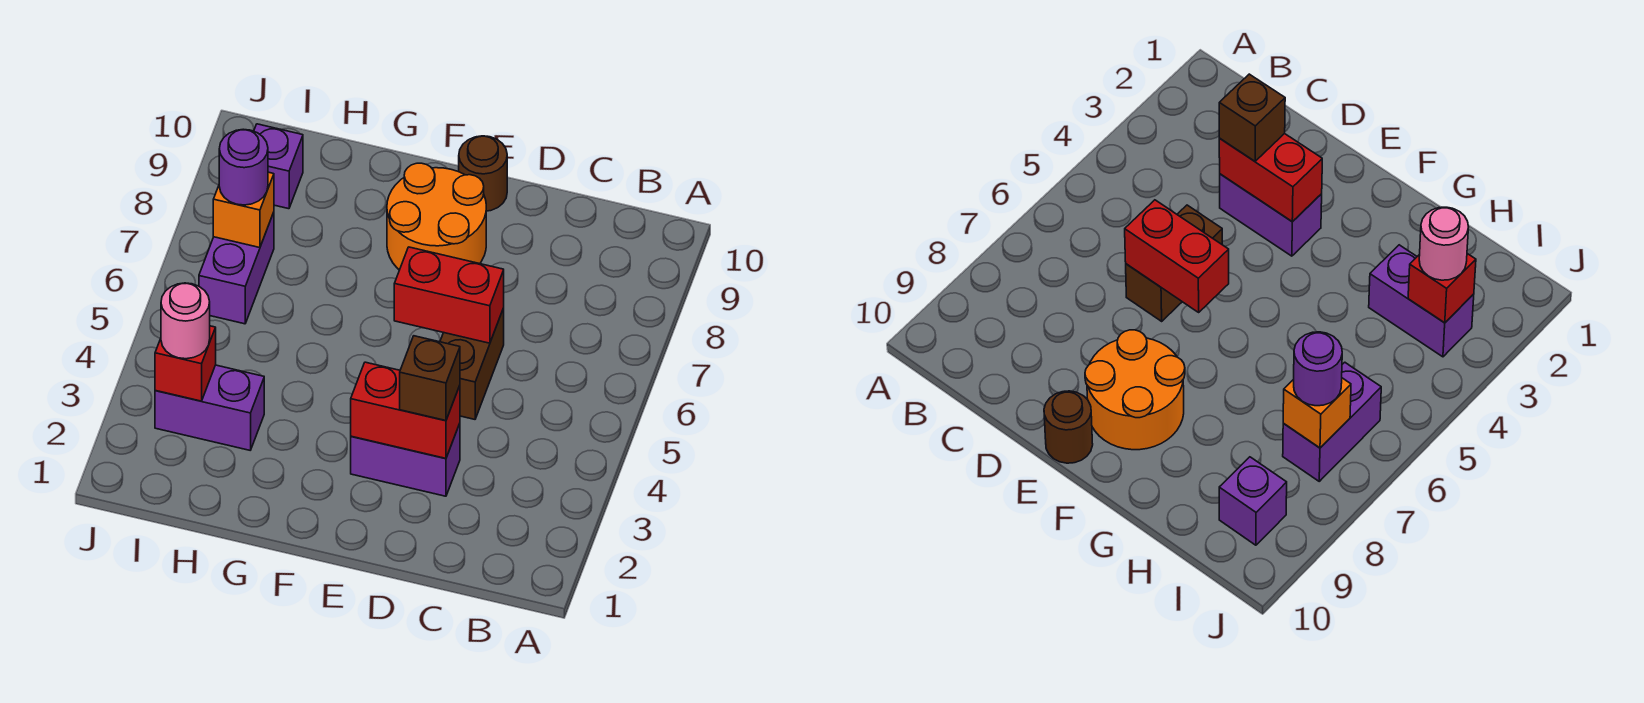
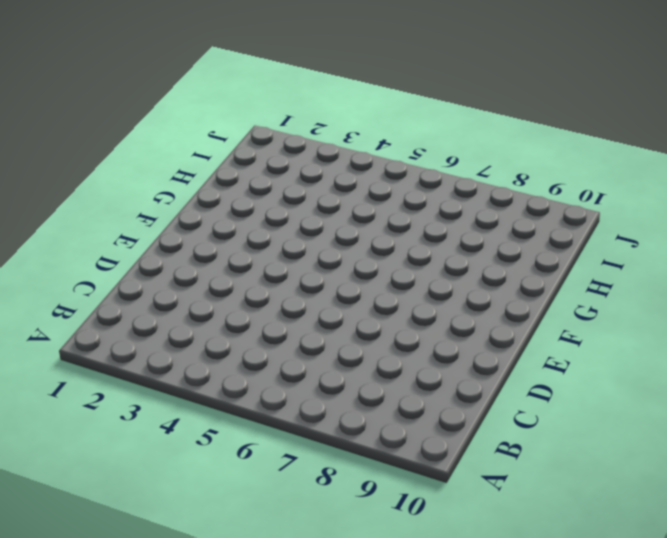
none -> purple 1x2 brick [351,423,460,496]
none -> brown 1x2 brick [440,308,504,419]
none -> orange 2x2 round brick [387,163,486,270]

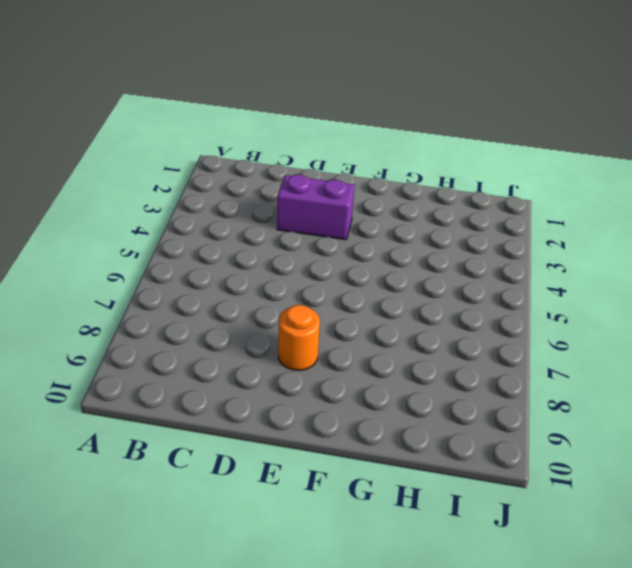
orange 1x1 round brick [278,305,320,370] -> orange 2x2 round brick [387,163,486,270]
none -> brown 1x2 brick [440,308,504,419]
none -> brown 1x1 round brick [459,136,507,211]
none -> purple 1x2 brick [155,365,264,450]

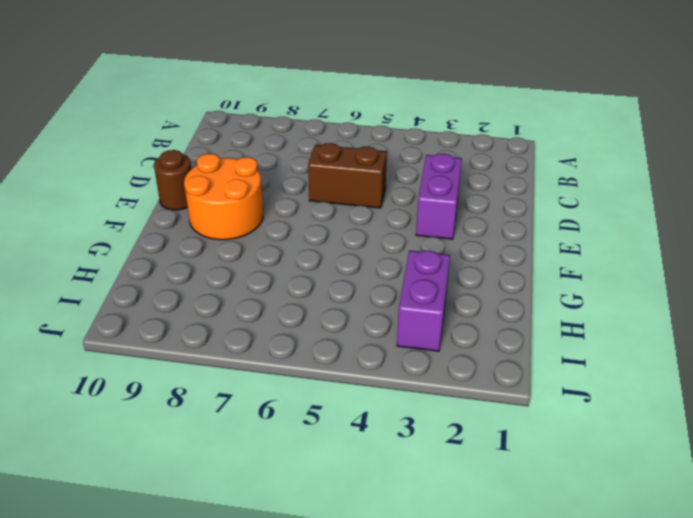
none -> purple 1x2 brick [199,212,274,324]
none -> purple 1x1 brick [254,124,303,209]
none -> red 1x2 brick [351,362,460,458]

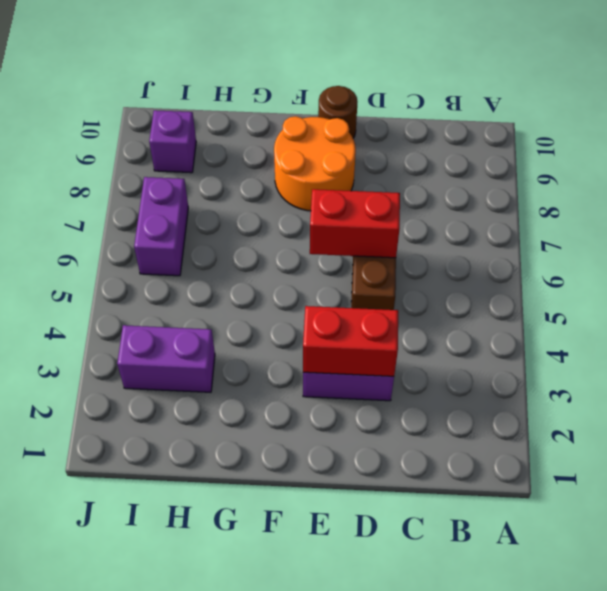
none -> red 1x1 brick [155,326,216,401]
none -> orange 1x1 brick [213,172,274,248]
none -> brown 1x1 brick [400,336,460,421]

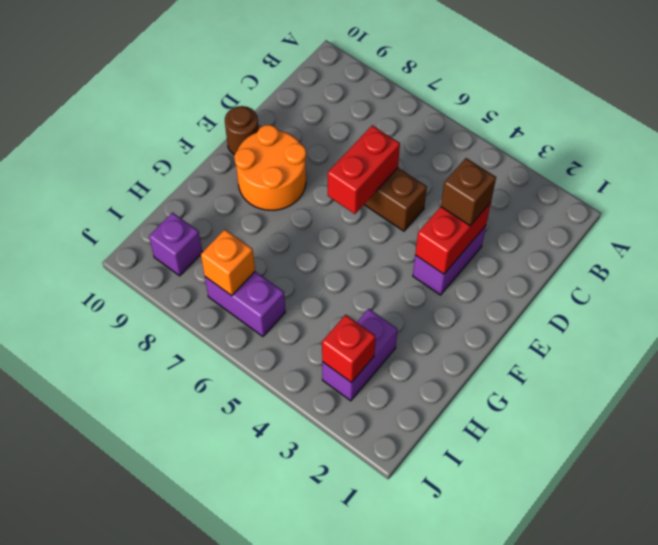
none -> pink 1x1 round brick [161,283,210,359]
none -> purple 1x1 round brick [219,129,268,205]

